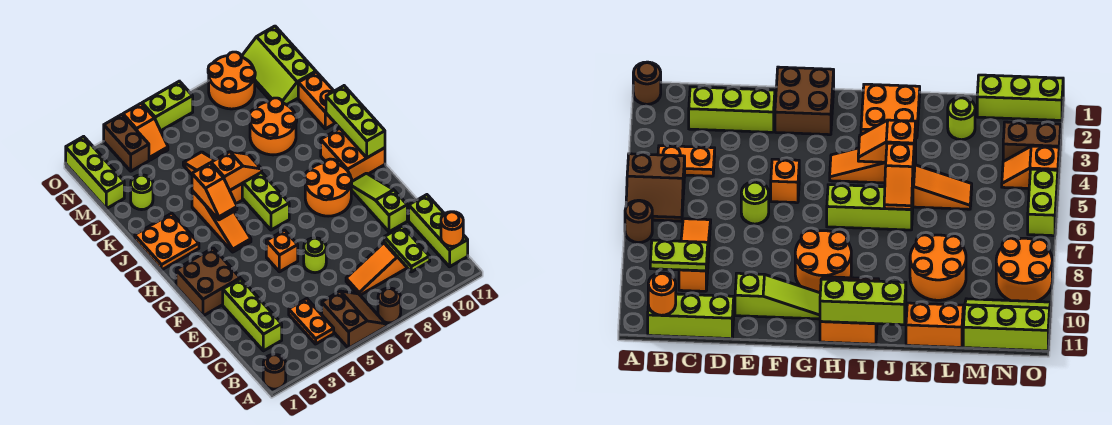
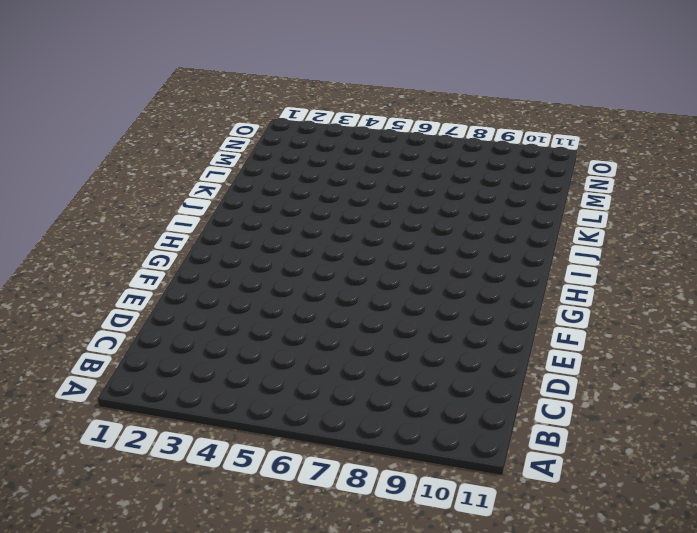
none -> brown 1x1 round brick [263,354,286,389]
none -> brown 2x2 slope [322,291,386,348]
none -> brown 1x1 round brick [378,288,401,323]
none -> orange 1x2 plate [289,299,334,344]

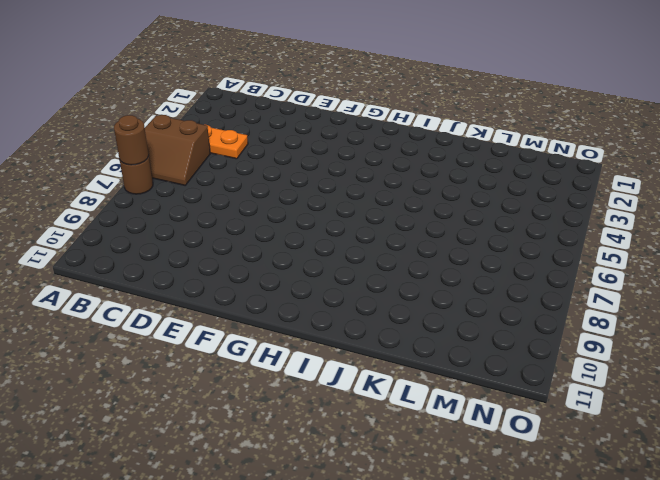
brown 1x1 round brick [114,115,149,165] -> brown 1x1 round brick moved to [263,354,286,389]
none -> lime 1x3 brick [409,195,468,267]
none -> lime 1x3 brick [223,279,282,351]
none -> orange 1x3 slope [346,242,407,295]
none -> lime 1x1 round brick [304,238,326,273]

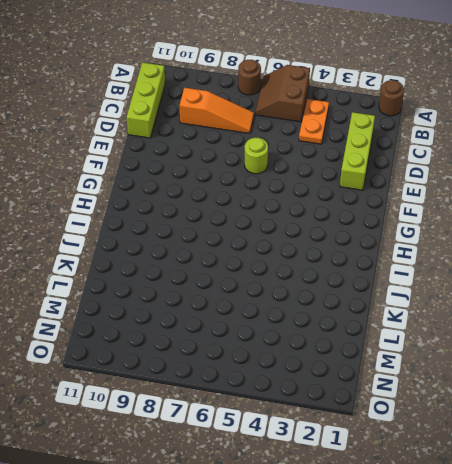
none -> lime 1x3 slope [351,173,407,232]
none -> brown 2x2 brick [176,248,240,316]
none -> orange 1x1 brick [266,230,298,272]
none -> orange 2x2 round brick [305,159,352,216]

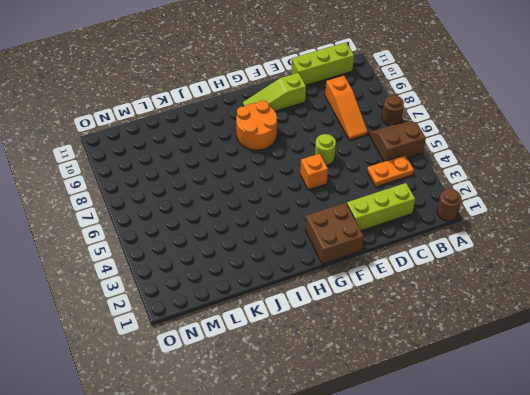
none -> orange 1x3 slope [192,191,251,252]
none -> lime 1x3 brick [242,172,289,230]
none -> orange 2x2 brick [321,128,385,181]
none -> orange 2x2 plate [135,213,199,270]

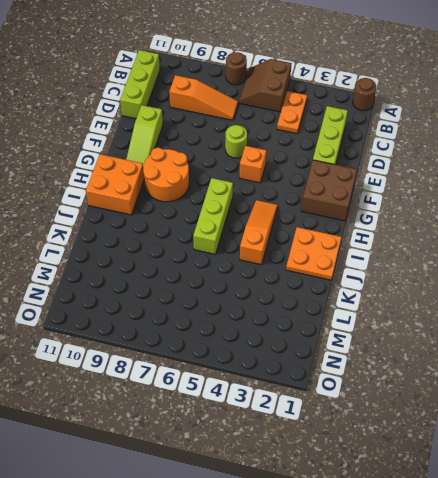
none -> orange 1x3 slope [183,152,242,204]
none -> orange 2x2 round brick [250,98,297,155]
none -> orange 1x2 brick [298,72,335,129]
none -> lime 1x1 round brick [131,175,153,210]

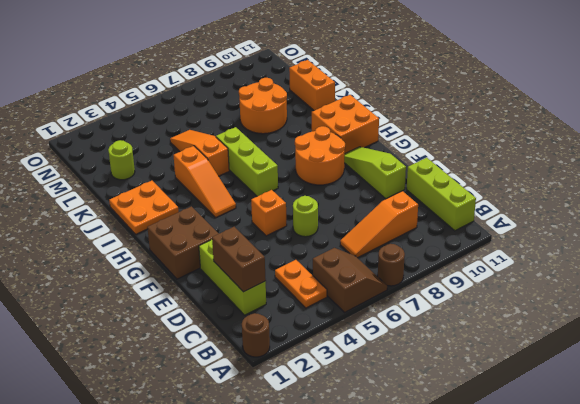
brown 1x2 brick [212,227,266,292] -> brown 1x2 brick moved to [104,115,149,171]
none -> lime 1x3 brick [66,136,124,209]
none -> lime 2x3 slope [241,26,316,105]
none -> orange 1x2 slope [123,104,168,160]
none -> orange 2x2 round brick [208,52,255,109]

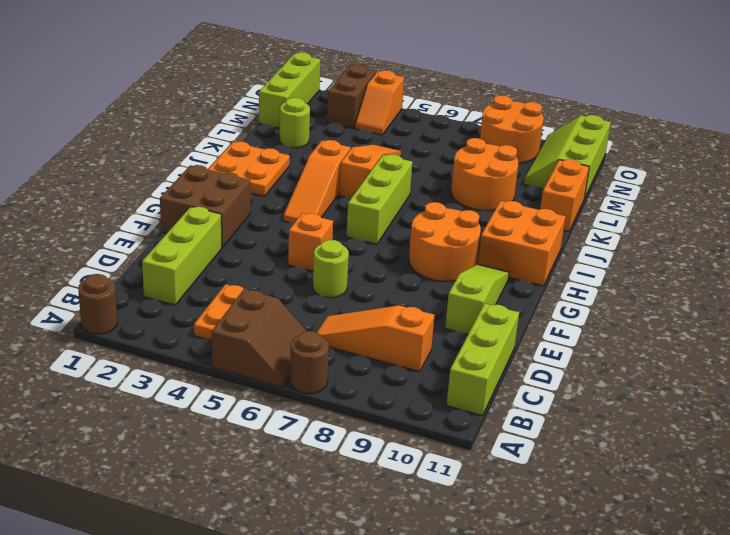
none -> lime 1x2 brick [142,81,193,131]
none -> lime 1x2 plate [384,226,430,272]
none -> orange 1x1 round brick [441,212,463,246]
none -> lime 1x3 brick [326,86,385,158]

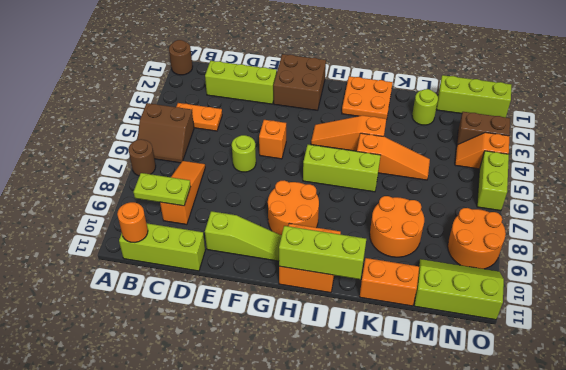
none -> orange 1x2 slope [192,163,237,220]
none -> orange 1x2 slope [211,152,262,190]

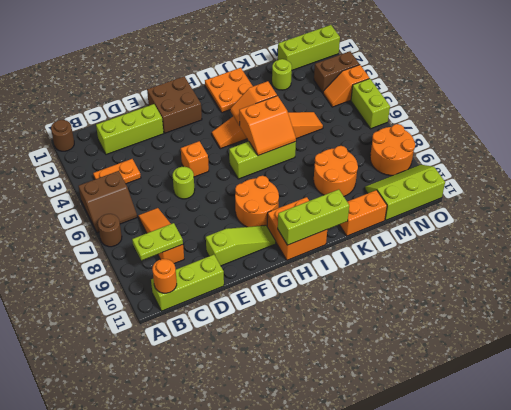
orange 2x2 slope [239,96,296,156] -> orange 1x2 slope [211,152,262,190]

